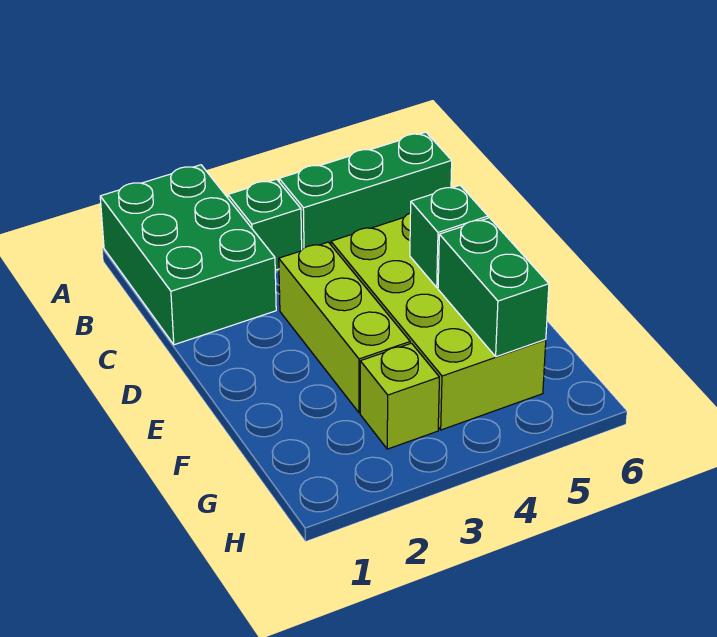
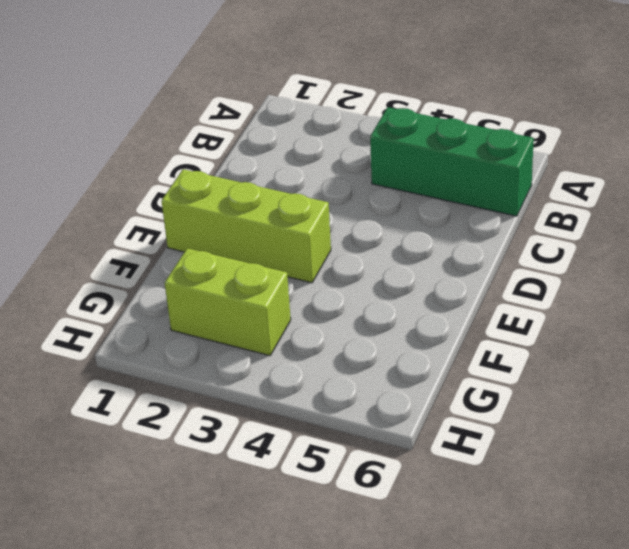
lime 1x3 brick [161,169,331,283] -> lime 1x3 brick turned to [279,242,410,413]
lime 1x2 brick [165,248,291,356] -> lime 1x1 brick [360,343,439,449]
none -> green 2x3 brick [100,165,276,345]
none -> green 1x1 brick [228,179,302,270]

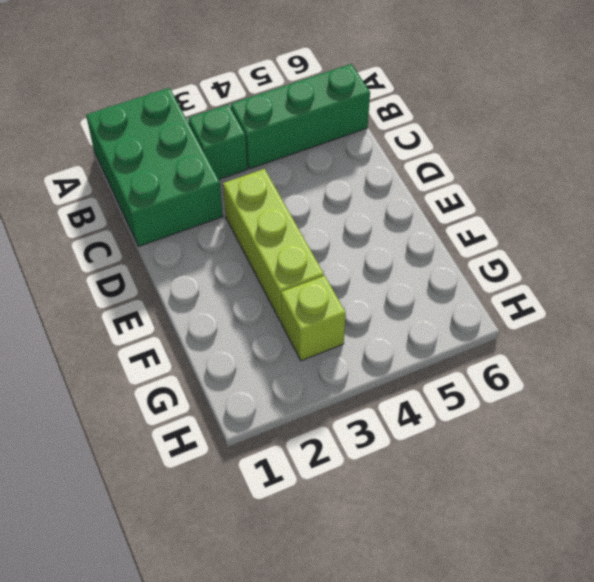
none -> lime 2x4 brick [331,213,546,430]
none -> green 1x1 brick [410,185,488,288]

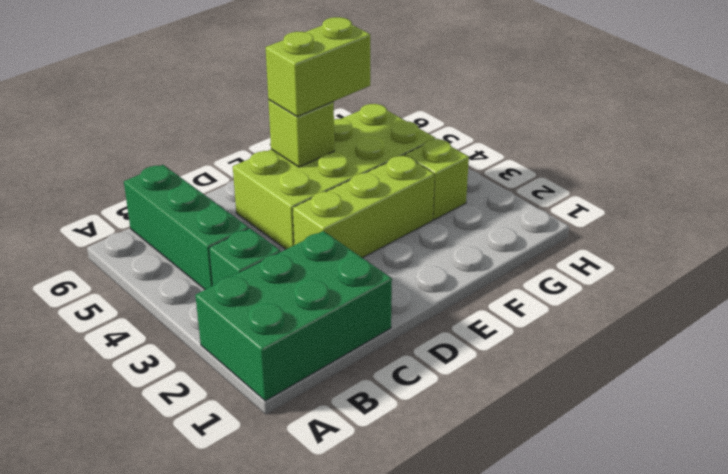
lime 1x1 brick [268,100,334,167] -> green 1x1 brick [410,185,488,288]
lime 1x2 brick [265,17,370,117] -> none
none -> green 1x2 brick [438,218,549,357]

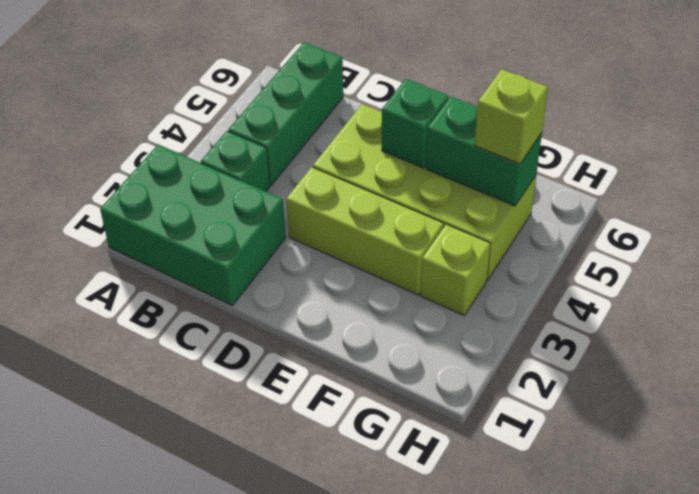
lime 1x1 brick [475,69,548,164] -> none

